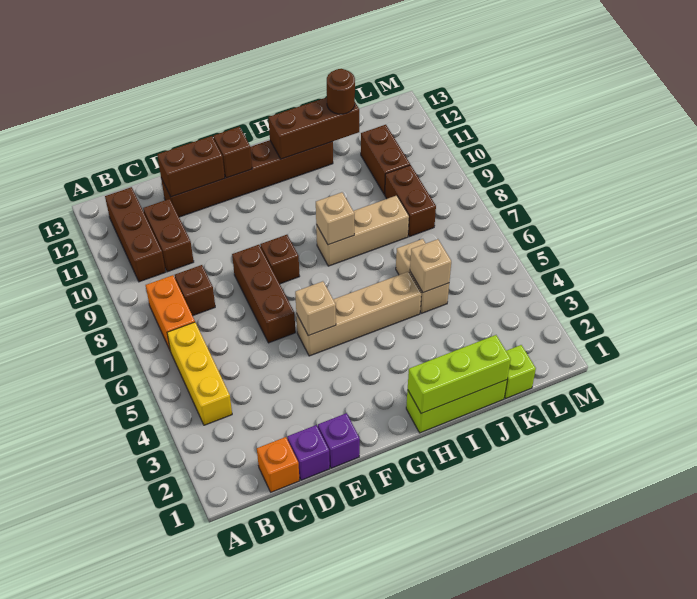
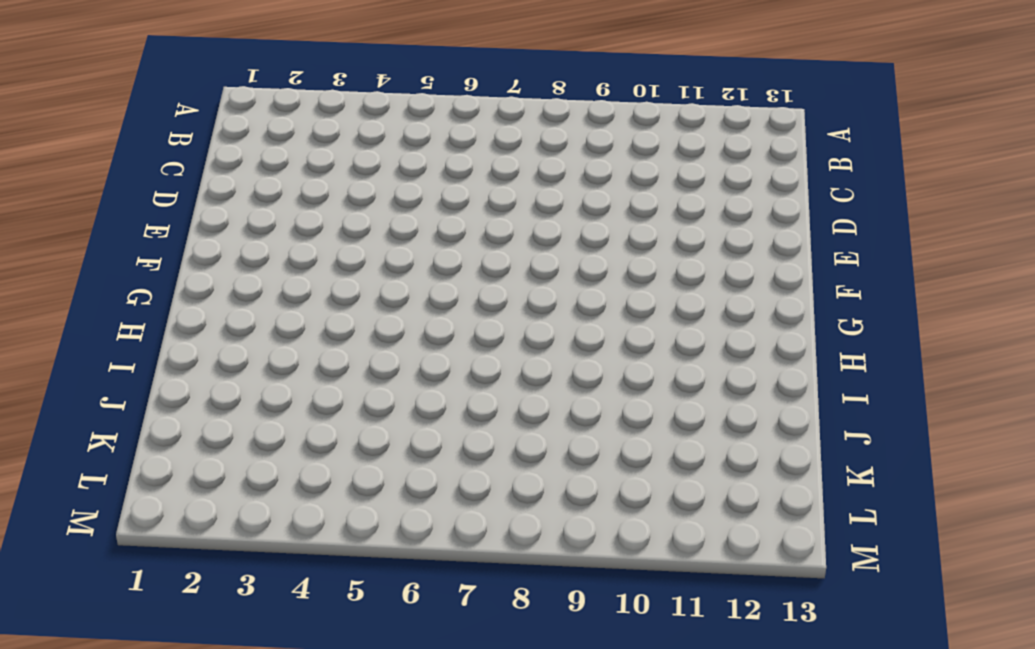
none -> yellow 1x3 brick [167,322,232,425]
none -> orange 1x2 brick [146,275,195,350]
none -> brown 1x3 brick [105,187,166,282]

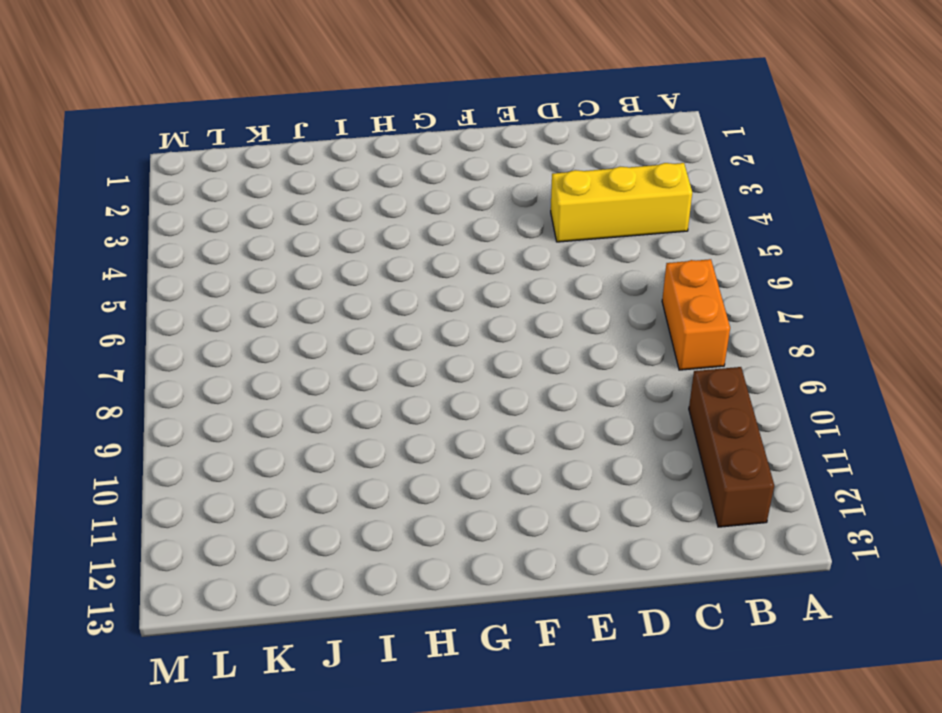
yellow 1x3 brick [551,163,692,242] -> yellow 1x3 brick turned to [167,322,232,425]
none -> orange 1x1 brick [257,437,300,492]
none -> brown 1x1 brick [175,265,215,316]
none -> brown 1x2 brick [143,199,194,272]

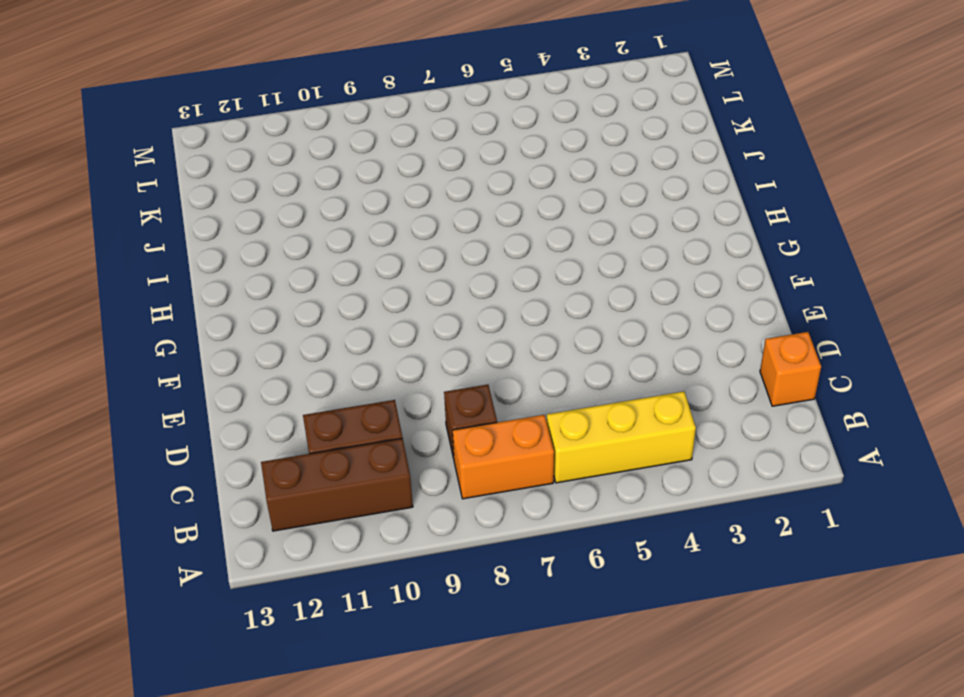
none -> purple 1x1 brick [287,425,330,480]
none -> brown 1x6 brick [161,140,333,217]
none -> purple 1x1 brick [318,413,360,468]

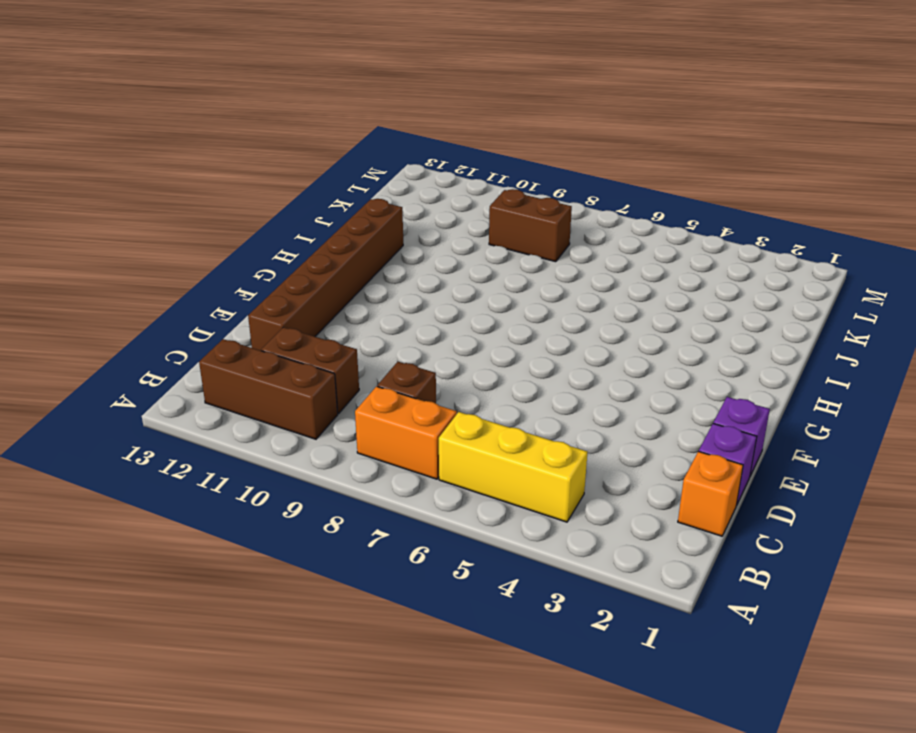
none -> brown 1x3 brick [232,245,295,343]
none -> tan 1x4 brick [296,272,421,356]
none -> brown 1x1 brick [260,235,300,284]

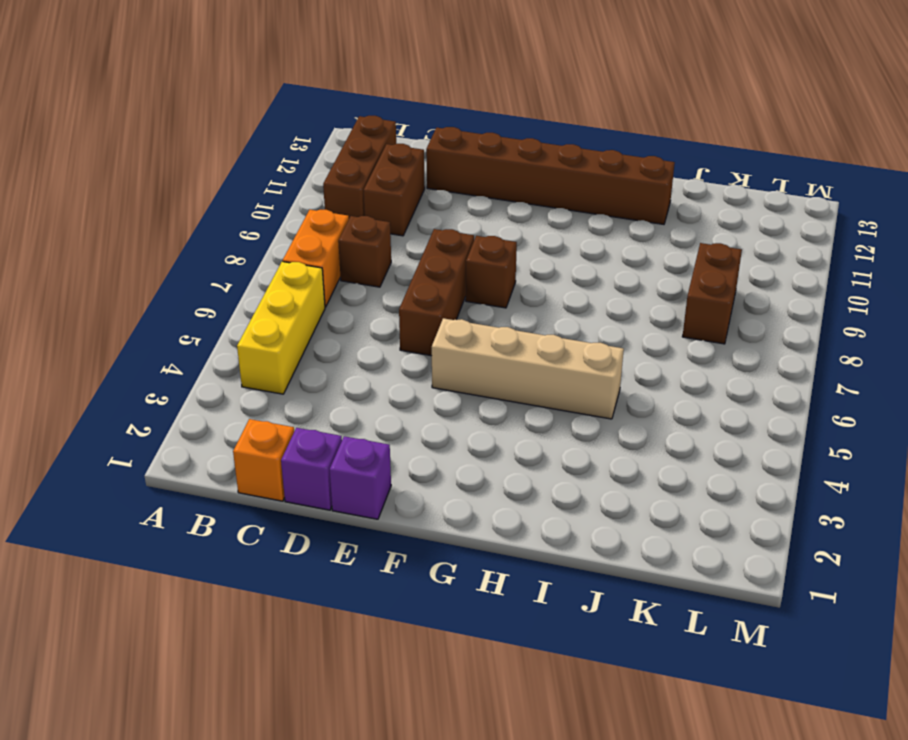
none -> lime 1x3 brick [406,380,507,433]
none -> tan 1x3 brick [316,195,409,266]
none -> tan 1x2 brick [396,239,449,313]

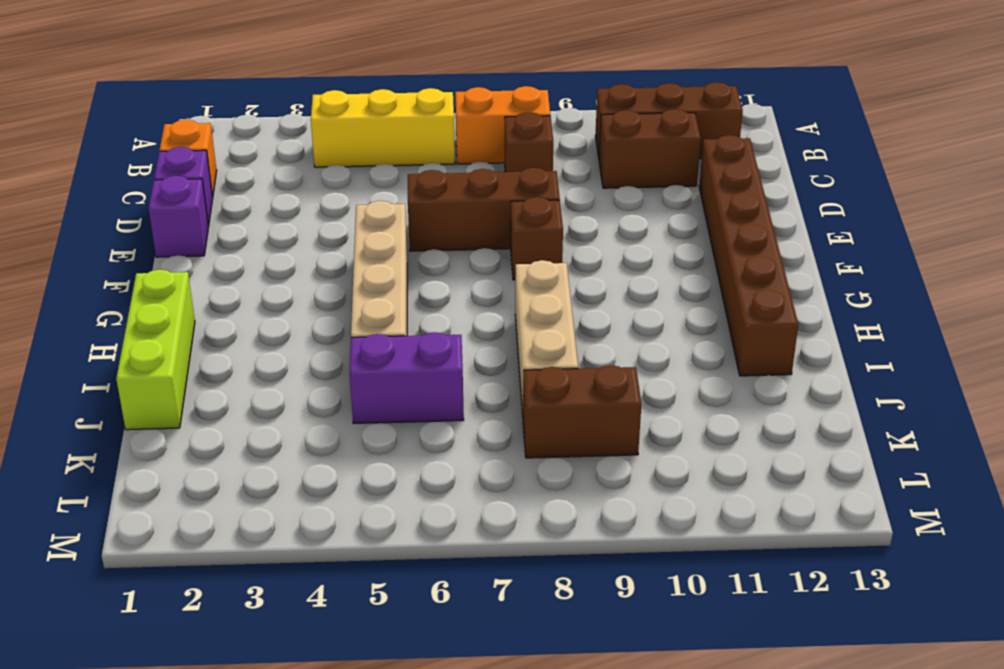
purple 1x2 brick [350,332,464,424] -> tan 1x2 brick [396,239,449,313]
none -> lime 1x1 brick [504,345,536,399]
none -> brown 1x2 brick [361,125,410,195]
none -> brown 1x2 brick [157,136,225,197]

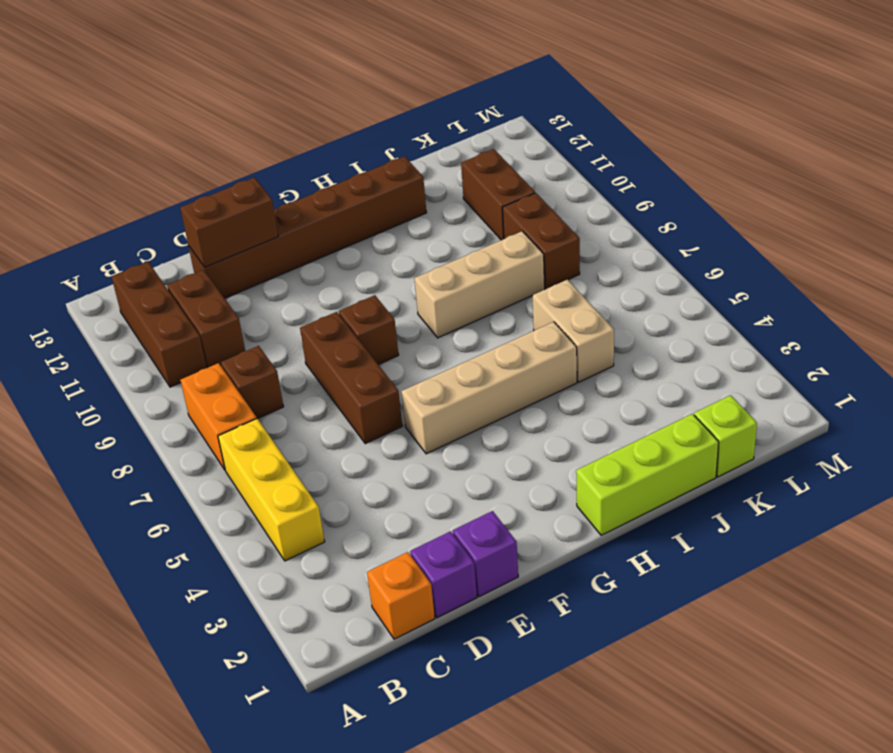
none -> tan 1x1 brick [295,281,336,336]
none -> brown 1x1 brick [213,127,252,178]
none -> lime 1x3 brick [408,335,511,414]

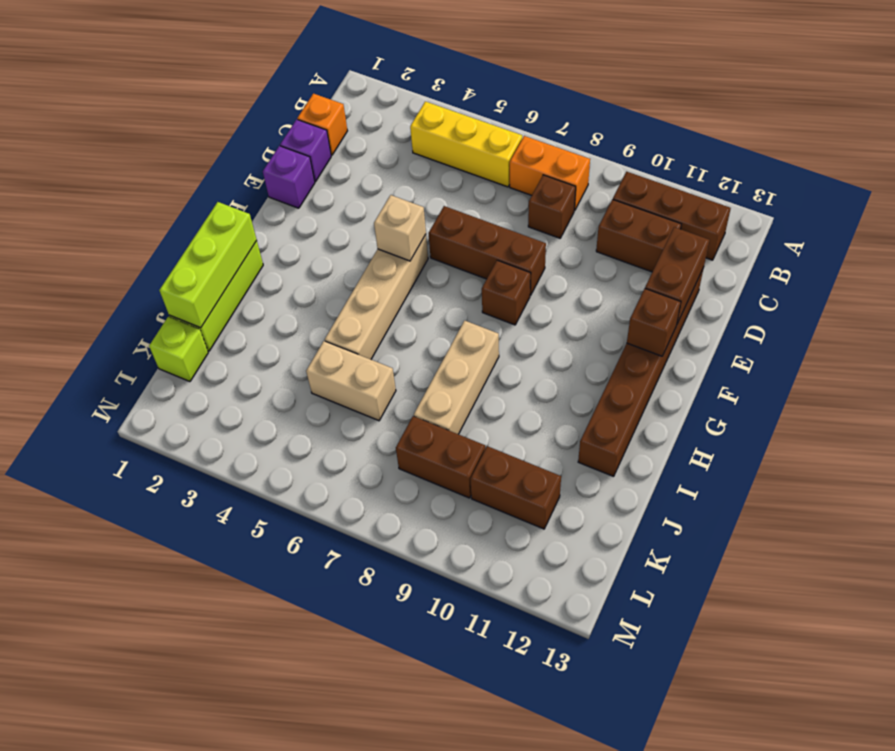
none -> tan 1x1 brick [316,192,354,245]
none -> brown 1x3 brick [268,97,359,159]
none -> tan 1x1 brick [410,239,451,293]

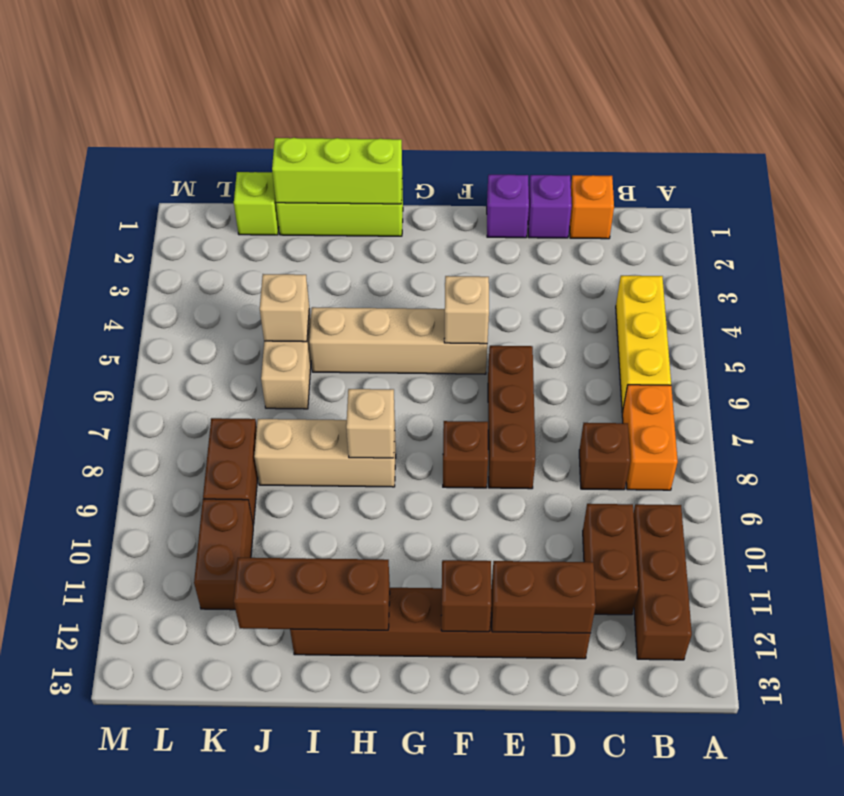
none -> brown 1x1 round brick [327,69,355,114]

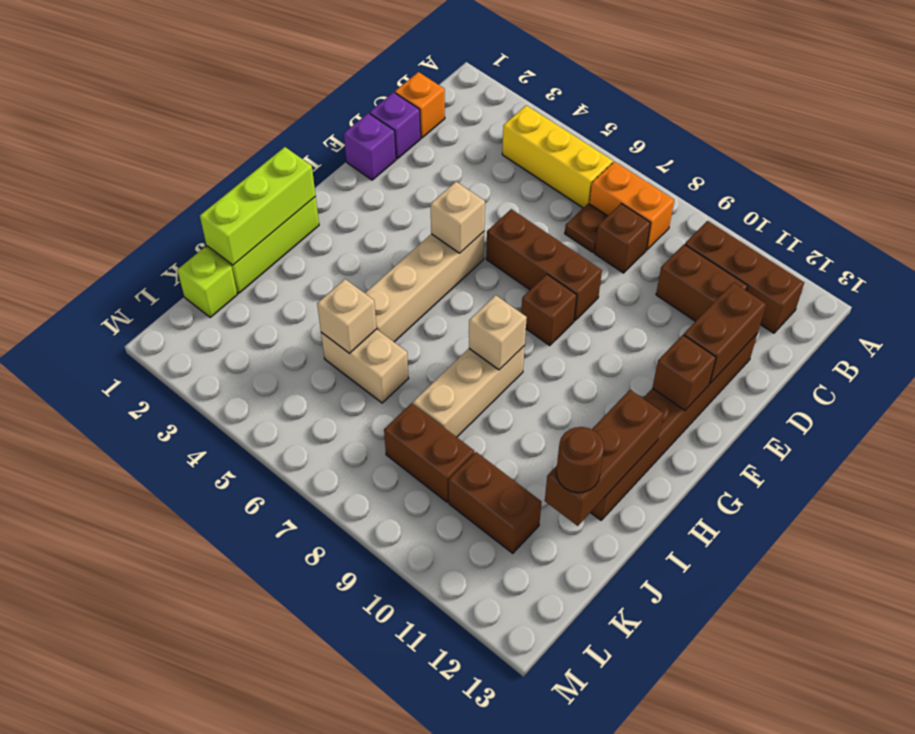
brown 1x1 plate [565,203,607,253] -> none

